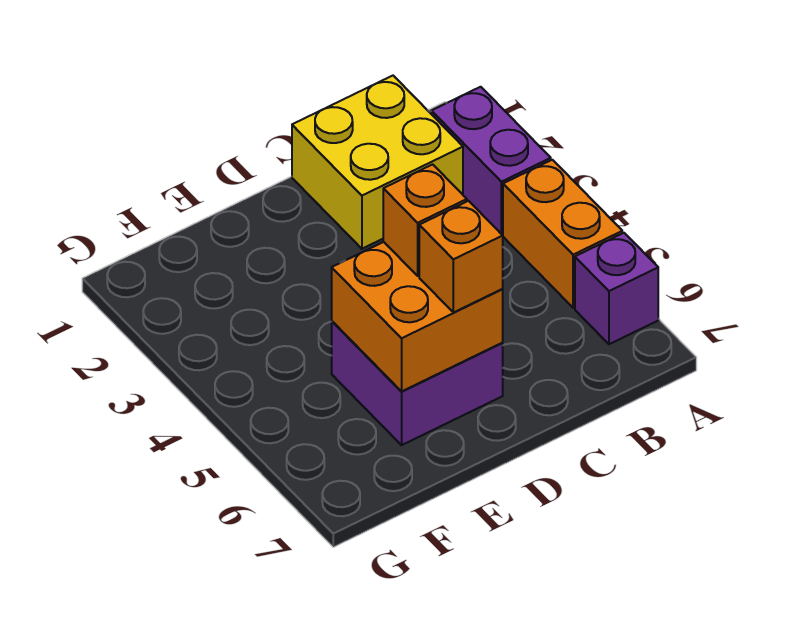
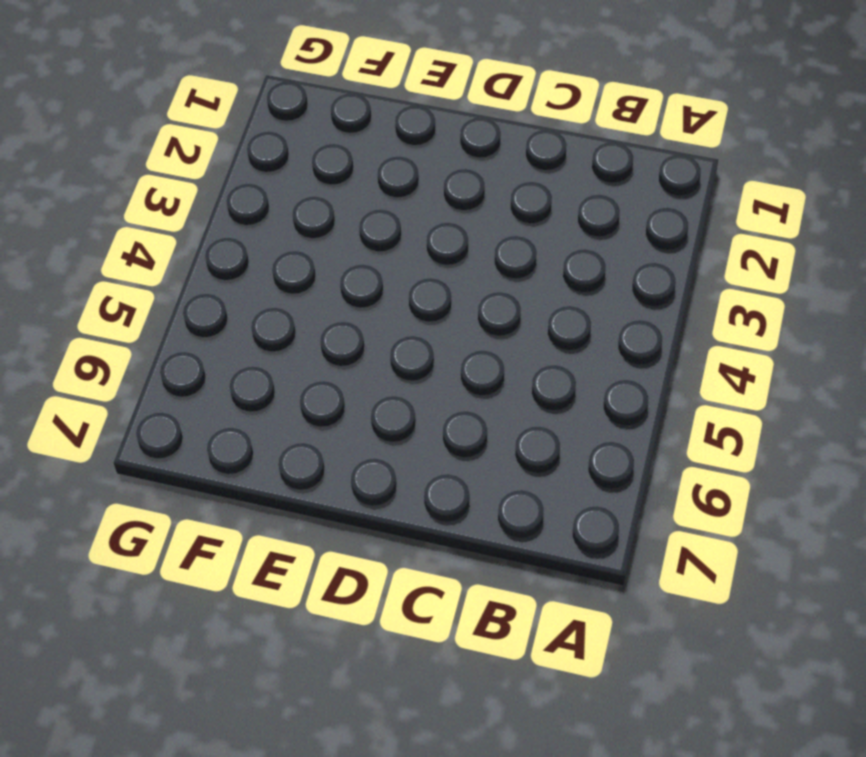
none -> purple 1x2 brick [431,87,551,235]
none -> orange 1x2 brick [503,160,622,308]

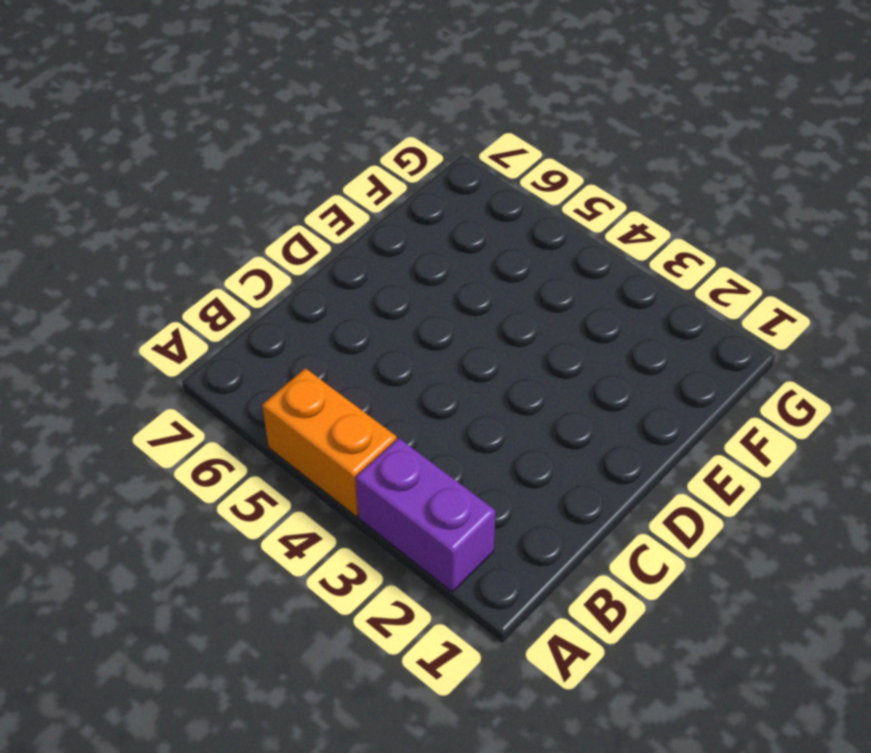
none -> purple 1x1 brick [575,233,658,344]
none -> yellow 2x2 brick [292,76,463,249]

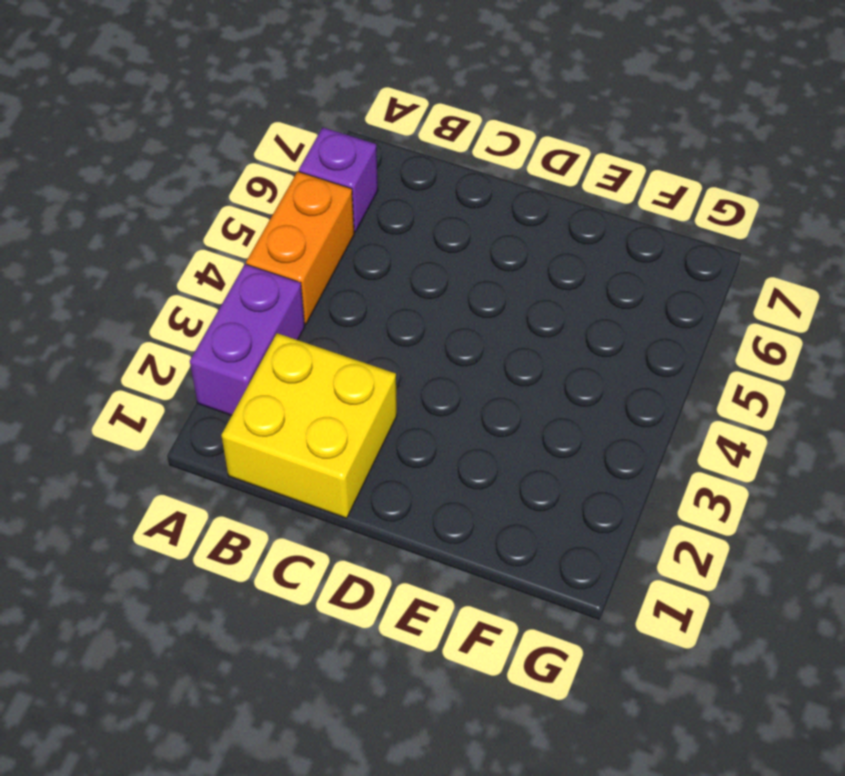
none -> purple 2x2 brick [332,321,503,445]
none -> orange 2x2 brick [332,242,503,392]

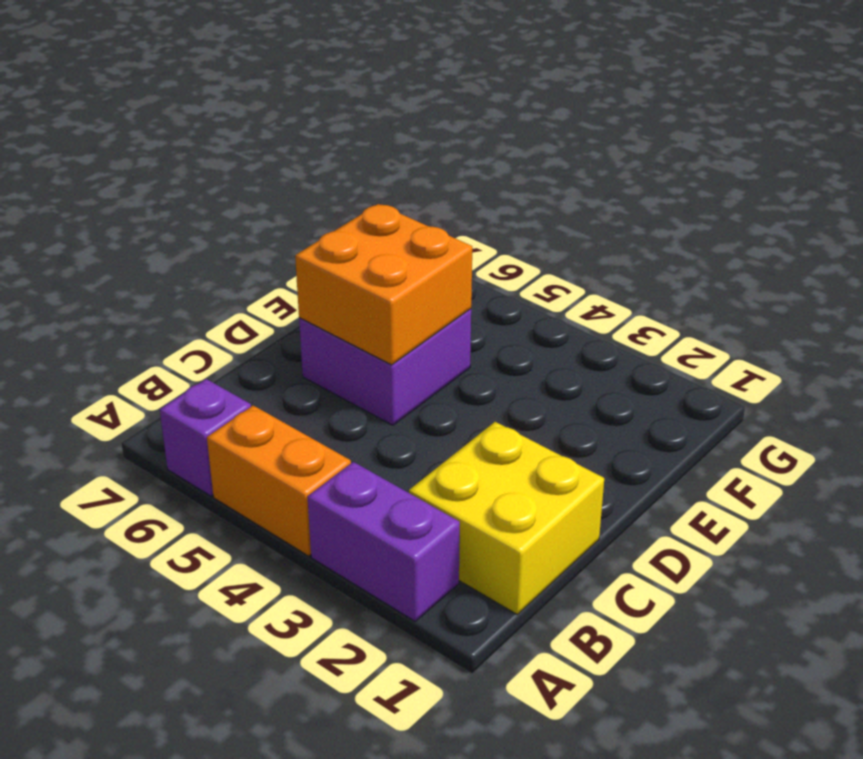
none -> orange 1x1 brick [383,164,467,276]
none -> orange 1x1 brick [419,201,503,312]

